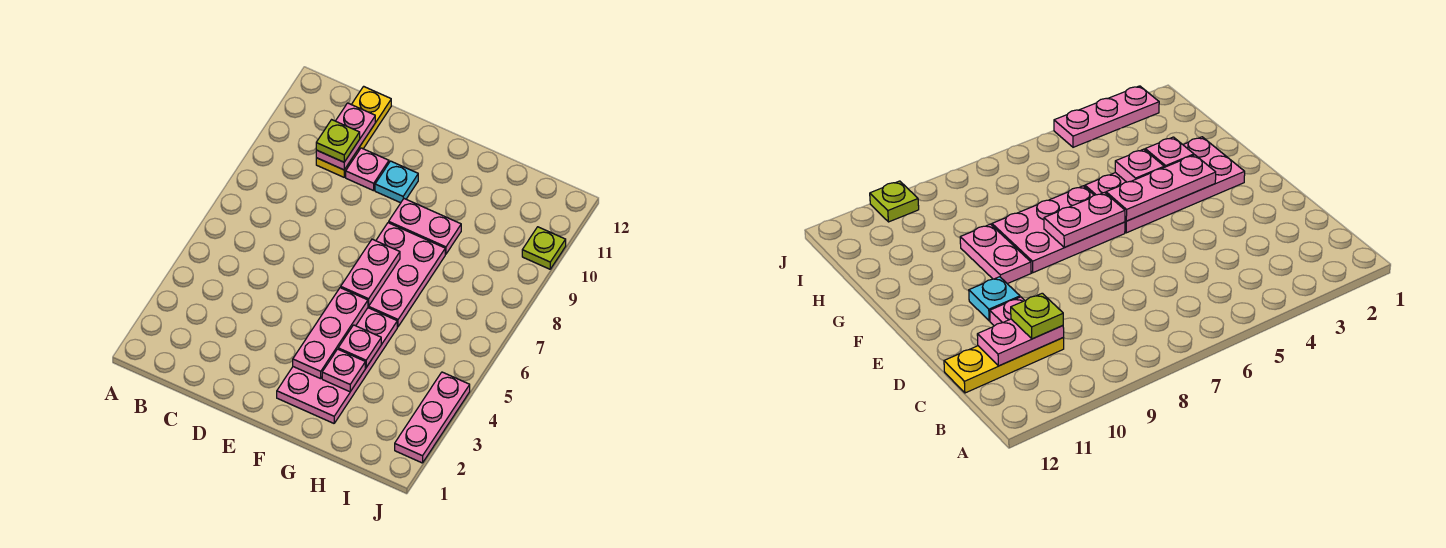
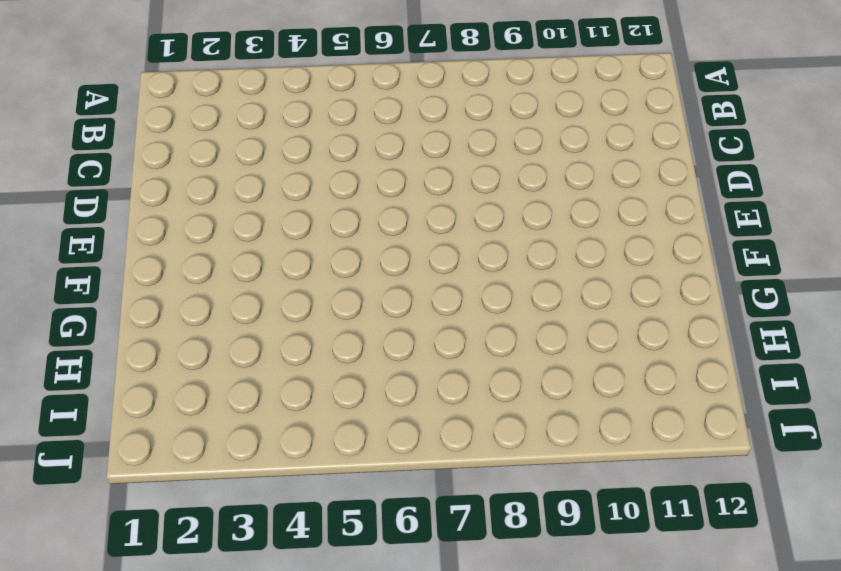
none -> yellow 1x3 plate [316,86,391,177]
none -> pink 1x1 plate [346,148,389,191]
none -> cyan 1x1 plate [375,161,418,203]

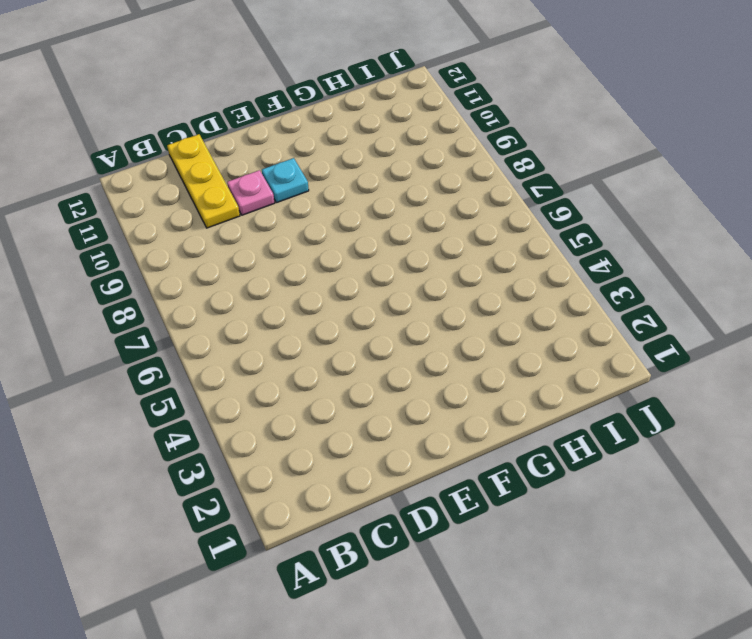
none -> pink 2x4 plate [277,308,397,423]
none -> pink 2x3 plate [368,223,445,327]
none -> pink 1x2 plate [389,199,461,254]

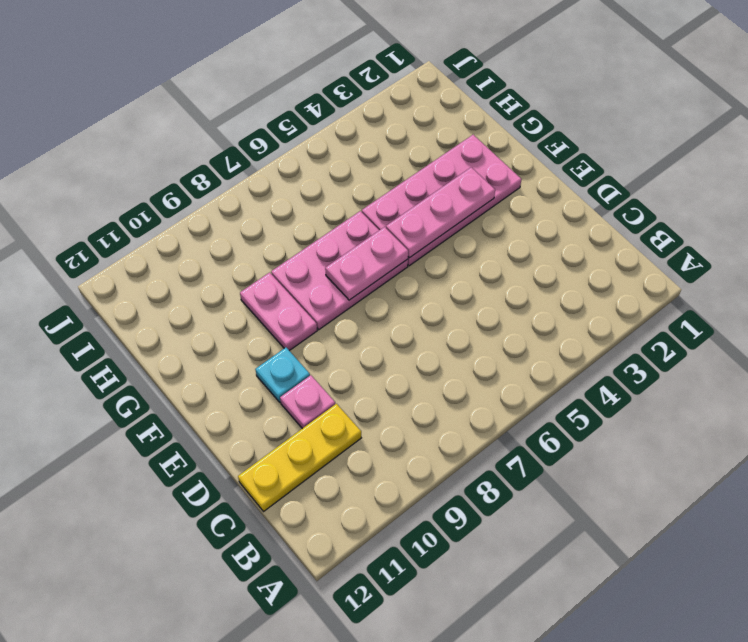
none -> pink 1x3 plate [395,372,470,463]
none -> lime 1x1 plate [522,227,566,269]
none -> pink 1x2 plate [316,103,375,170]

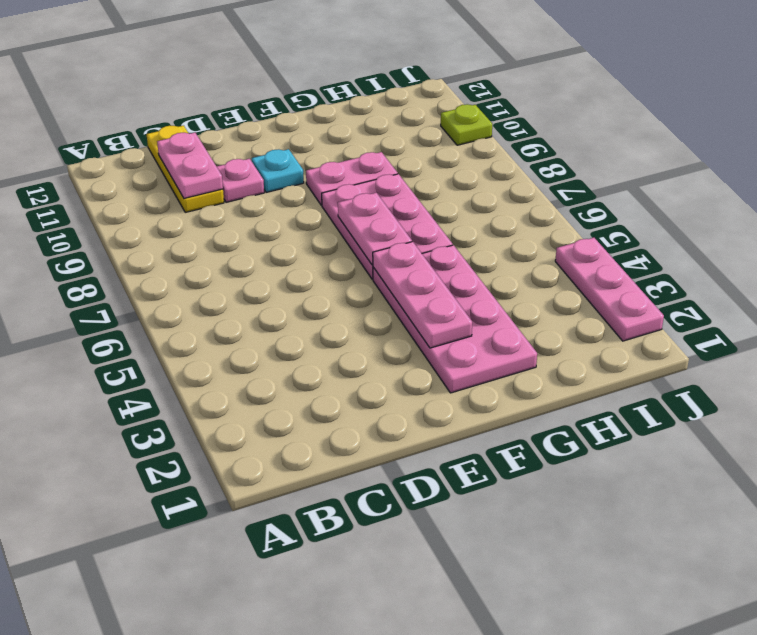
none -> pink 1x1 plate [322,349,365,392]
none -> pink 1x1 plate [338,325,381,367]
none -> lime 1x1 plate [316,120,360,162]

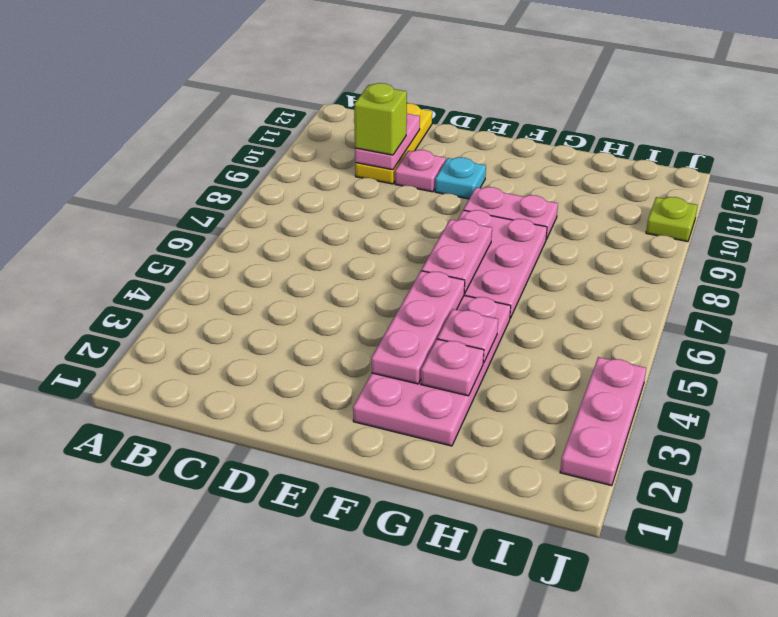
lime 1x1 brick [354,83,407,155] -> lime 1x1 plate [316,120,360,162]

